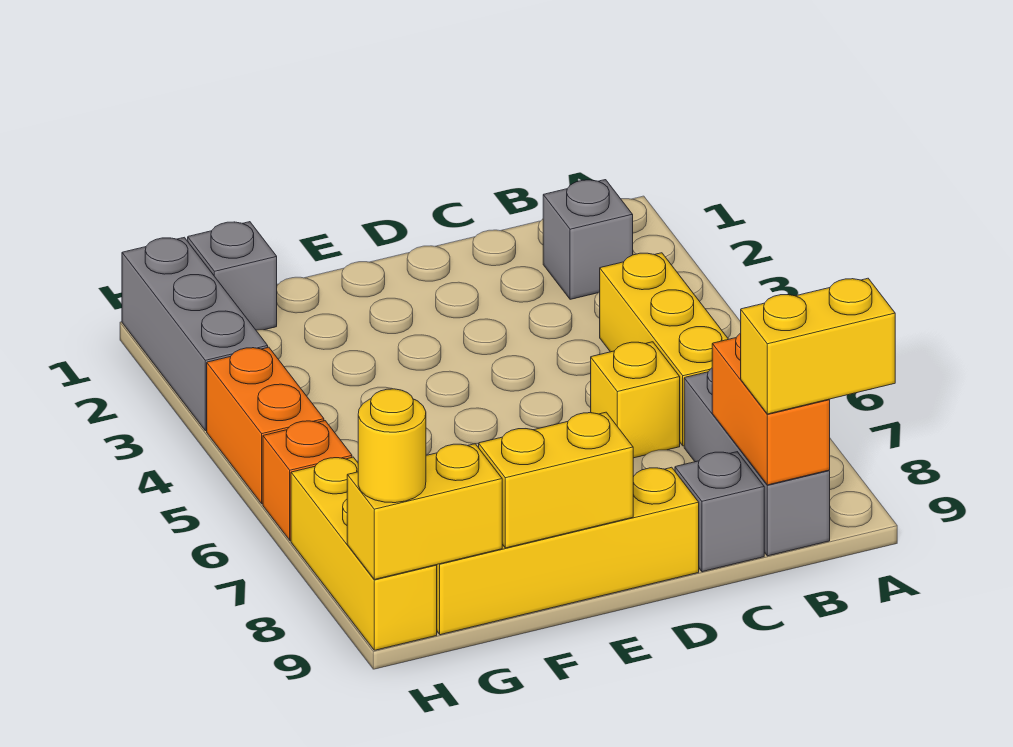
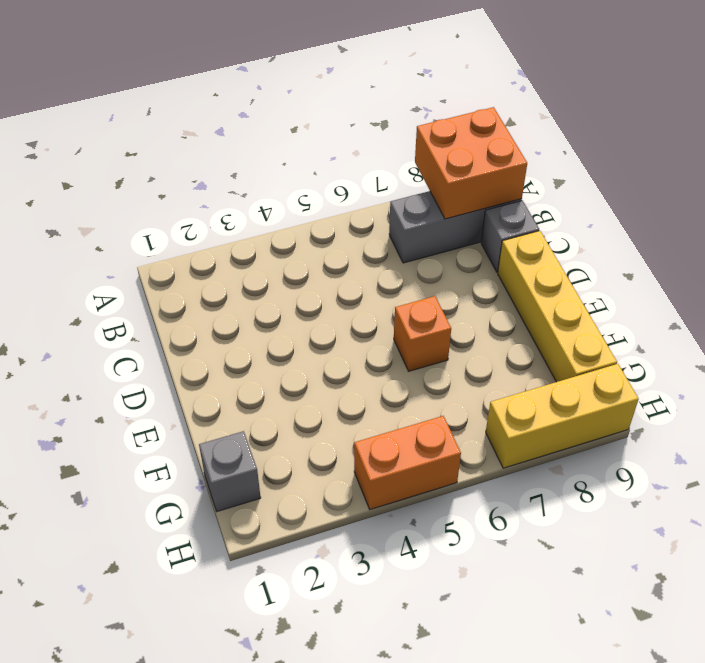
orange 2x2 brick [415,107,527,219] -> orange 1x2 brick [712,333,830,485]
orange 1x1 brick [394,296,451,371] -> orange 1x1 brick moved to [263,421,352,540]
none -> grey 1x1 brick [543,180,633,299]
none -> yellow 1x3 brick [600,253,728,446]
none -> yellow 1x1 brick [591,342,680,458]

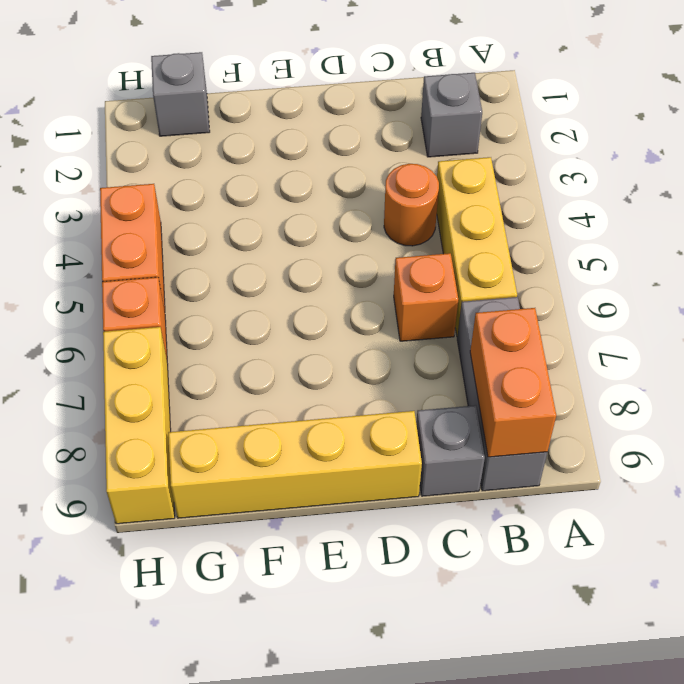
orange 1x1 round brick [384,164,439,246] -> none
orange 1x1 brick [394,253,458,341] -> yellow 1x1 brick [591,342,680,458]
none -> grey 1x3 brick [122,237,268,431]
none -> yellow 1x2 brick [479,412,633,548]
none -> yellow 1x2 brick [347,444,502,579]

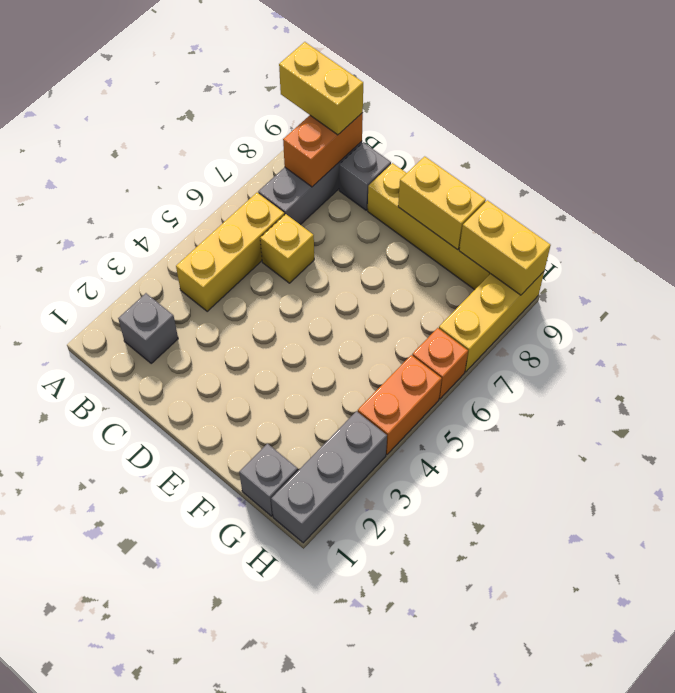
none -> yellow 1x1 round brick [358,389,426,503]

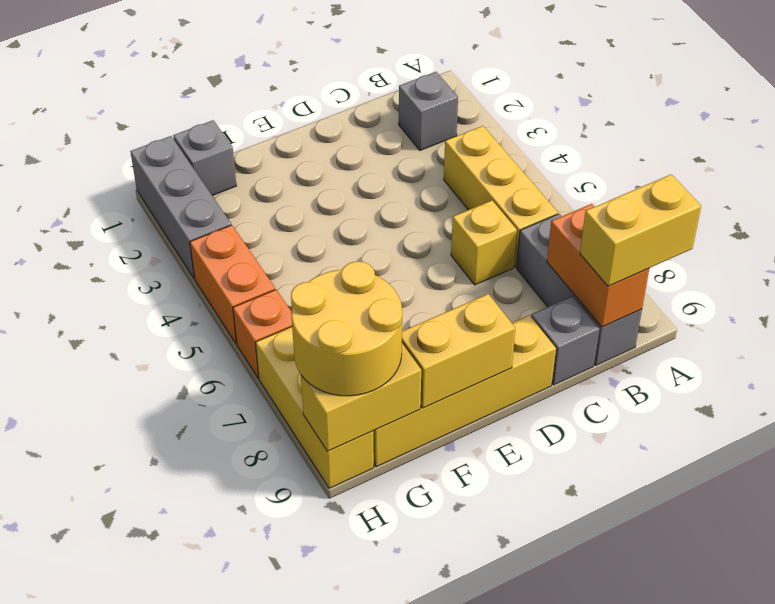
yellow 2x2 round brick [291,261,402,396] -> yellow 1x1 round brick [358,389,426,503]

